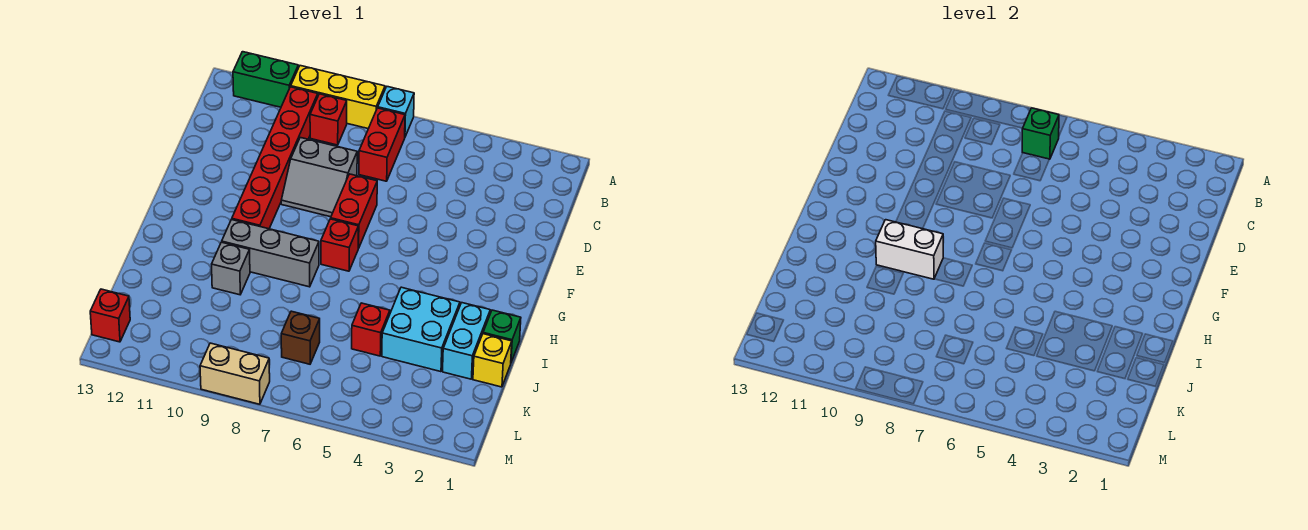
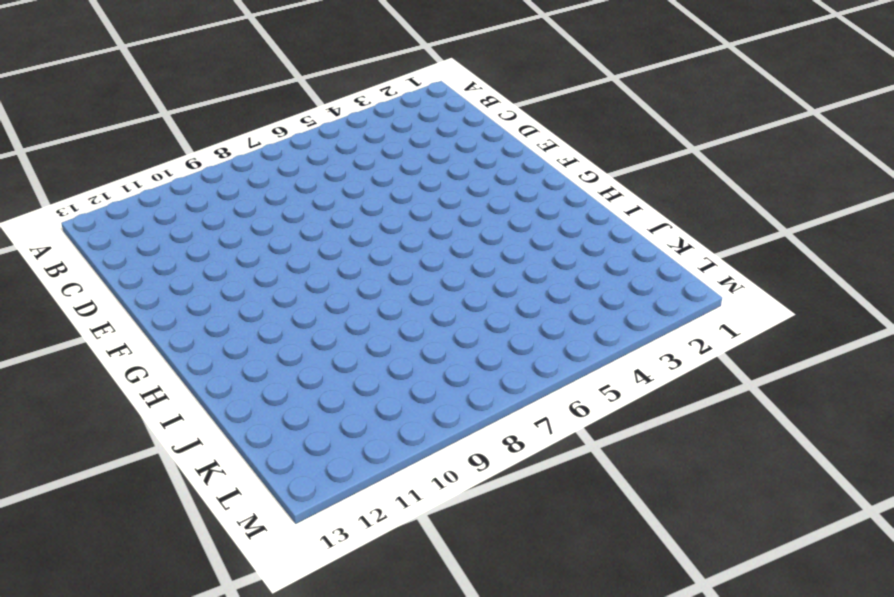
none -> cyan 1x1 brick [378,87,414,137]
none -> yellow 1x3 brick [291,66,385,129]
none -> green 1x2 brick [233,52,298,107]

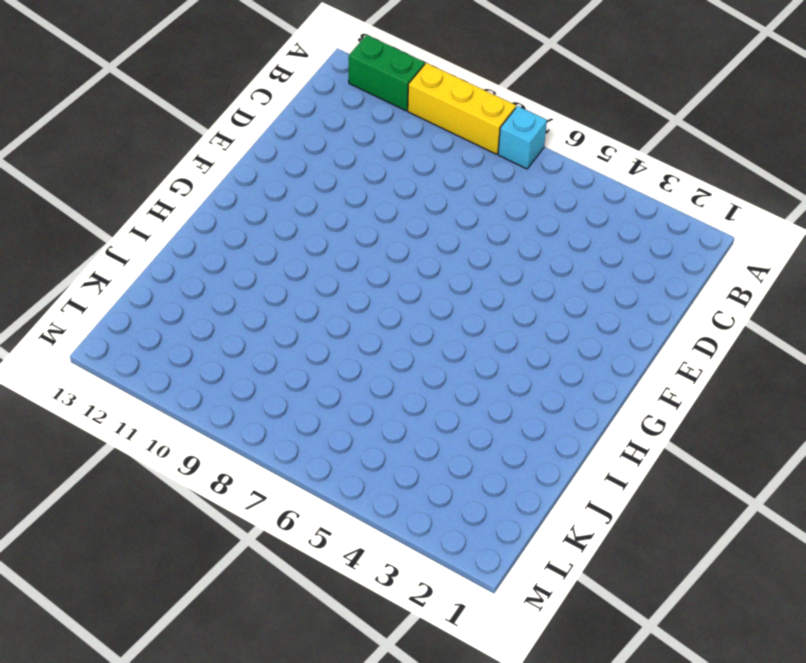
none -> red 1x2 brick [359,108,405,181]
none -> red 1x1 brick [310,94,347,145]
none -> red 1x6 brick [232,87,318,229]

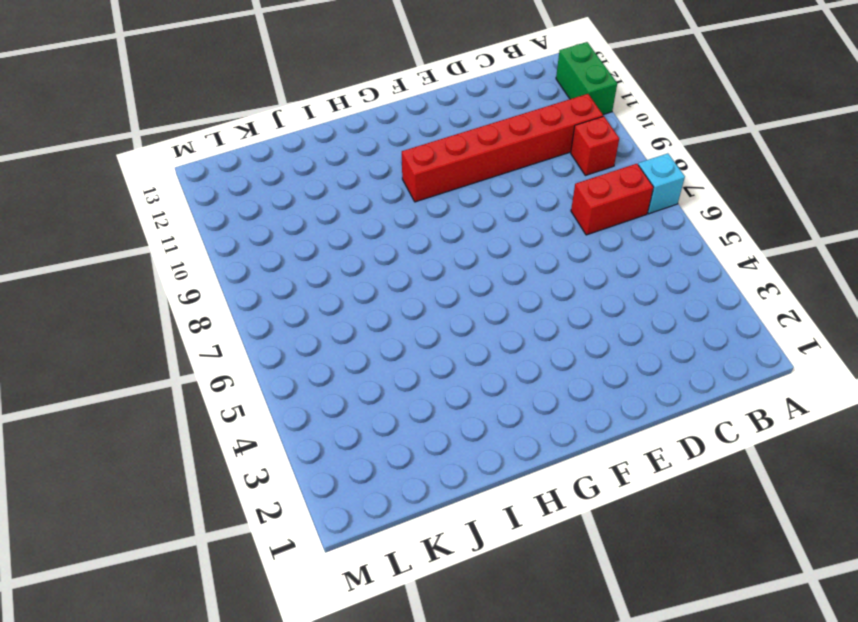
none -> yellow 1x3 brick [291,66,385,129]
none -> grey 2x2 slope [281,138,357,217]
none -> red 1x2 brick [331,174,377,248]

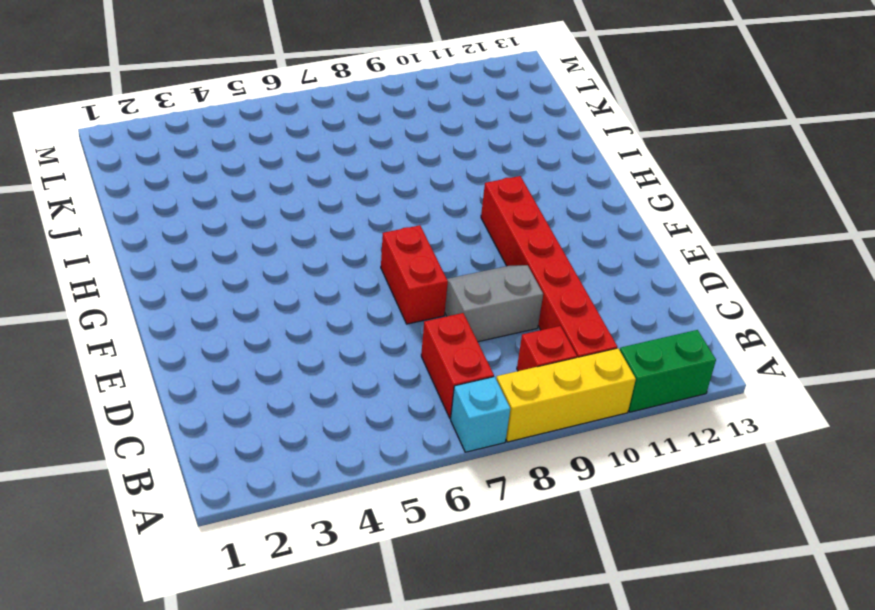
none -> red 1x1 brick [321,219,358,271]
none -> grey 1x3 brick [222,220,319,287]
none -> green 1x1 brick [483,310,521,362]

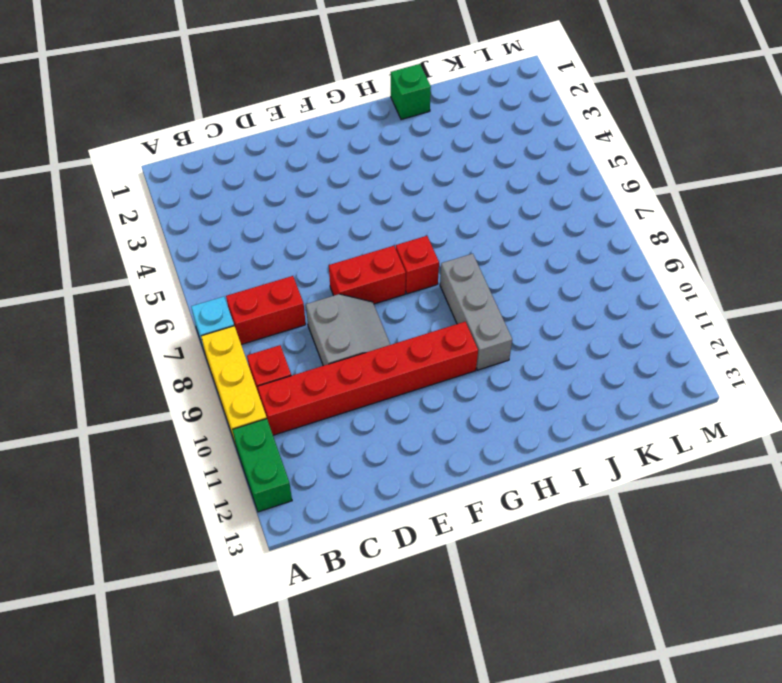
none -> cyan 1x2 brick [443,303,490,379]
none -> cyan 2x2 brick [382,287,460,372]
none -> grey 1x1 brick [212,242,250,295]

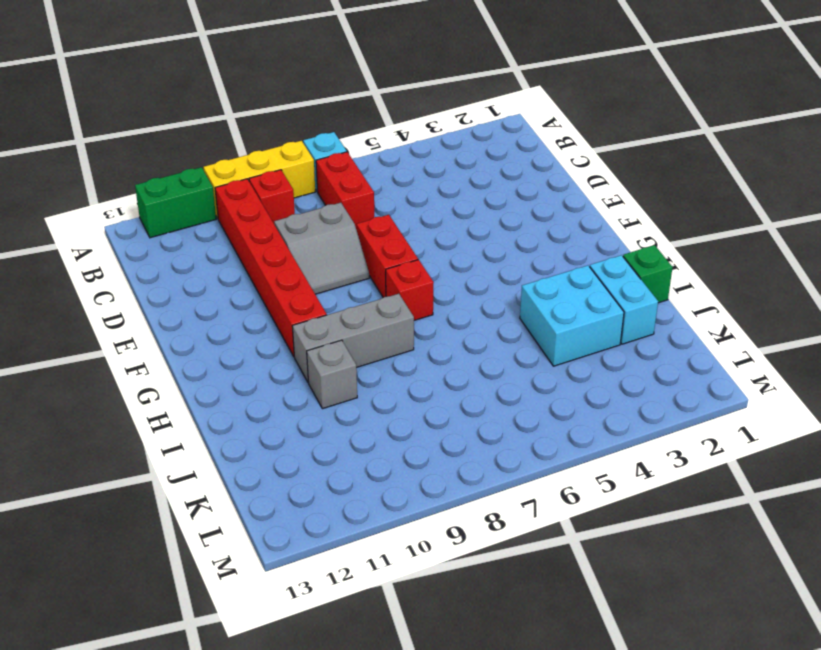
none -> yellow 1x1 brick [473,334,512,387]
none -> red 1x1 brick [352,303,390,356]
none -> brown 1x1 brick [281,311,320,364]

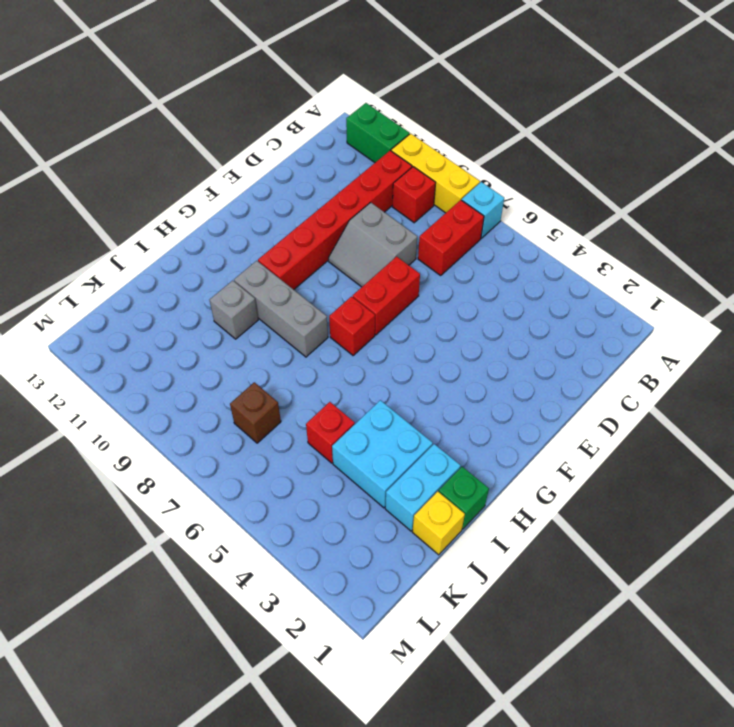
none -> red 1x1 brick [90,289,130,342]
none -> tan 1x2 brick [200,343,270,404]
none -> green 1x1 brick [1022,108,1059,159]

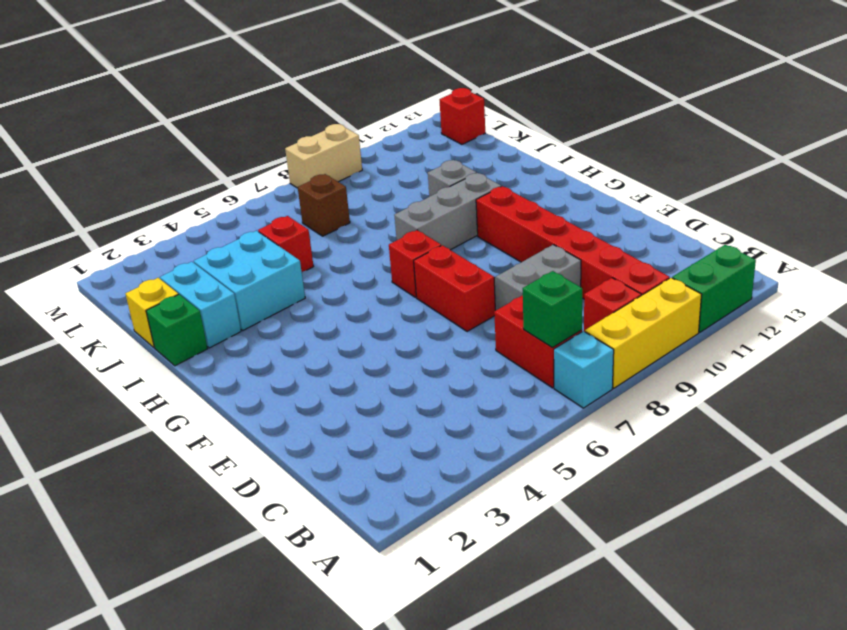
none -> white 1x2 brick [876,220,943,279]

